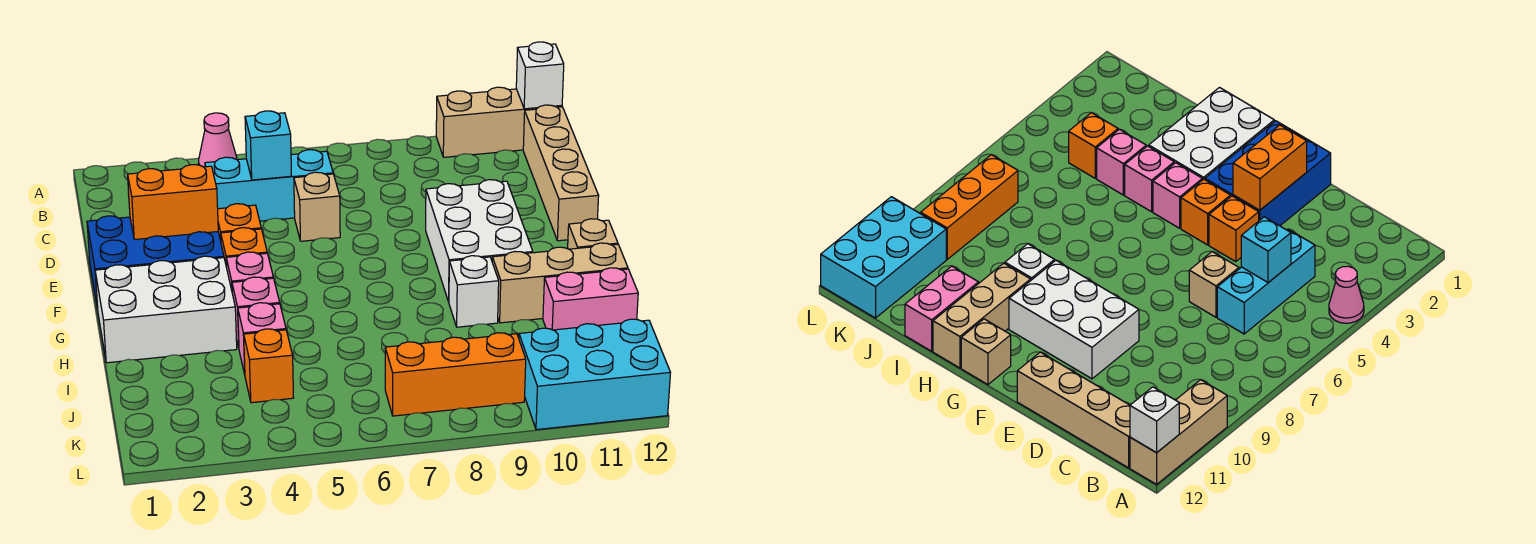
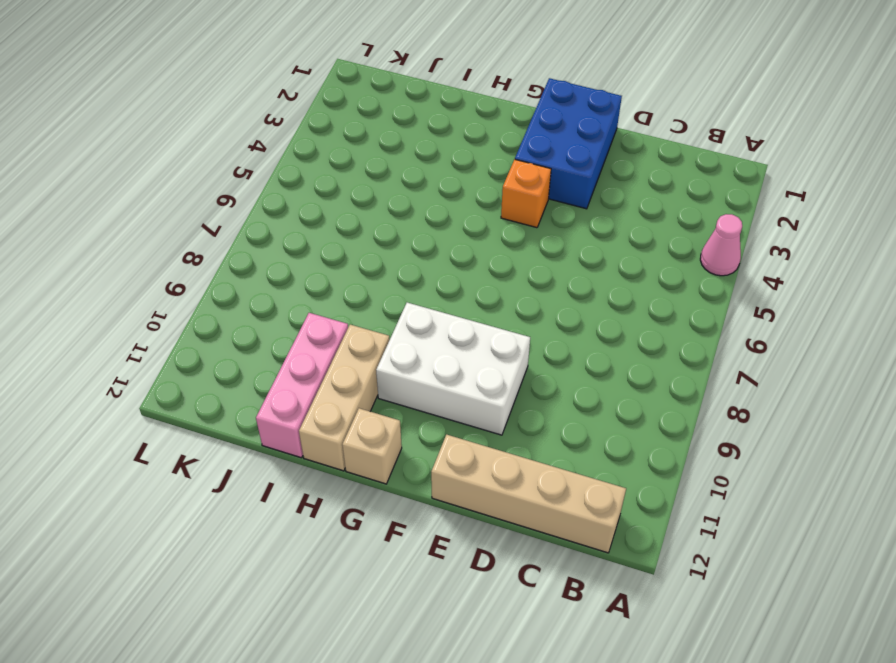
pink 1x3 brick [256,313,348,458] -> pink 1x2 brick [543,268,638,330]
none -> tan 1x3 brick [436,87,562,157]
none -> cyan 1x3 brick [205,150,333,221]
none -> tan 1x1 brick [294,172,340,241]

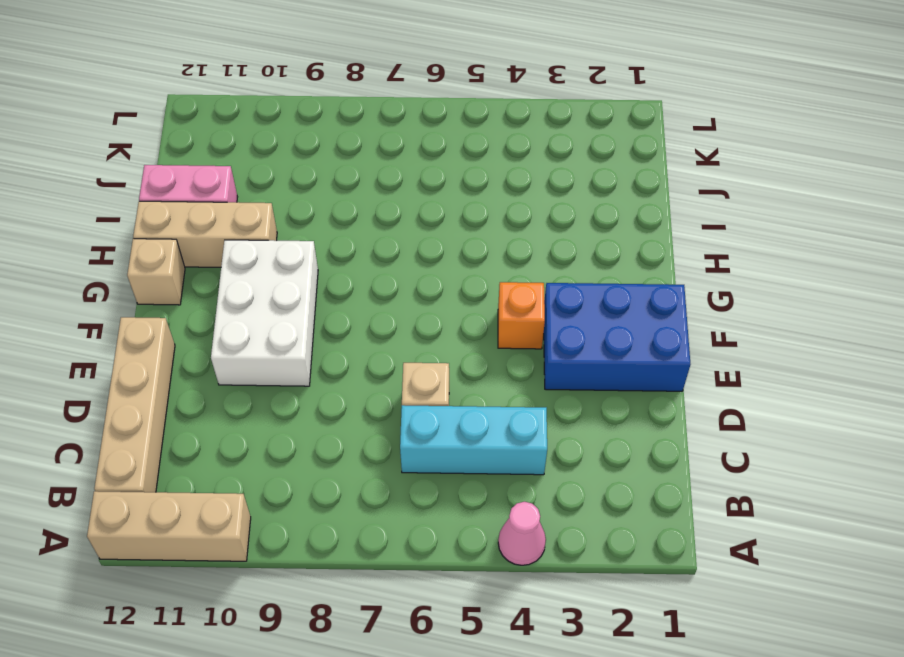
none -> orange 1x1 brick [218,204,261,241]
none -> white 2x3 brick [95,256,237,363]
none -> pink 1x1 brick [226,252,273,290]

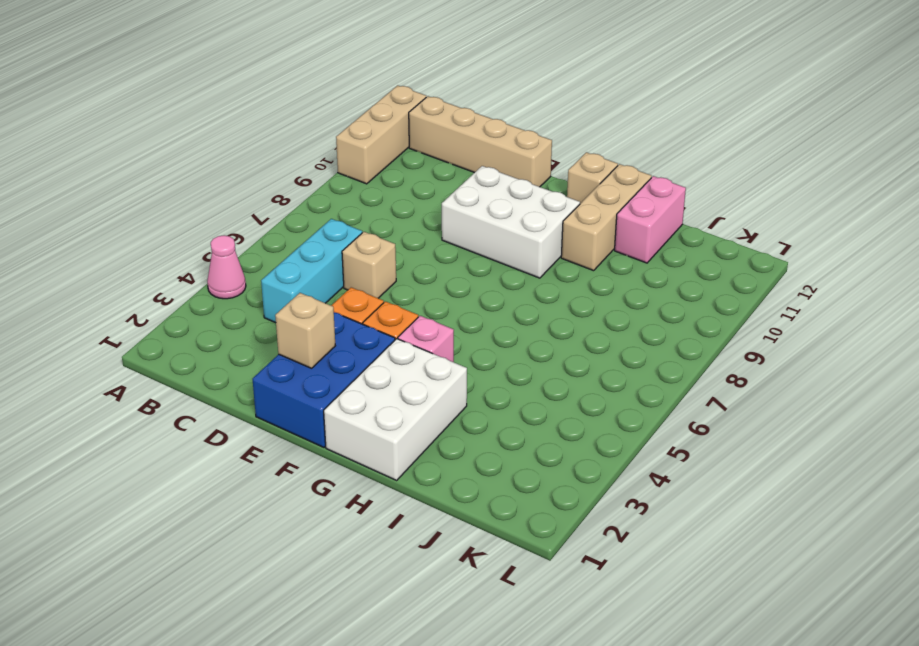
tan 1x1 brick [275,293,335,368] -> orange 1x2 brick [128,165,218,240]
none -> pink 1x1 brick [232,277,280,347]
none -> white 1x1 brick [449,256,499,327]
none -> pink 1x1 brick [238,303,286,374]

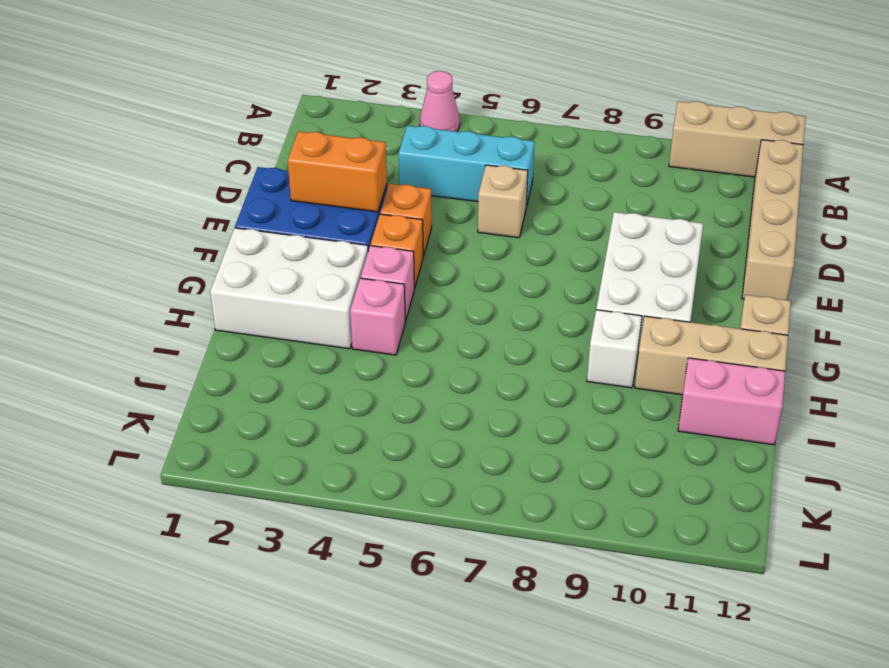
none -> pink 1x1 brick [238,303,286,374]
none -> orange 1x1 brick [244,329,294,403]
none -> orange 1x3 brick [385,333,526,416]

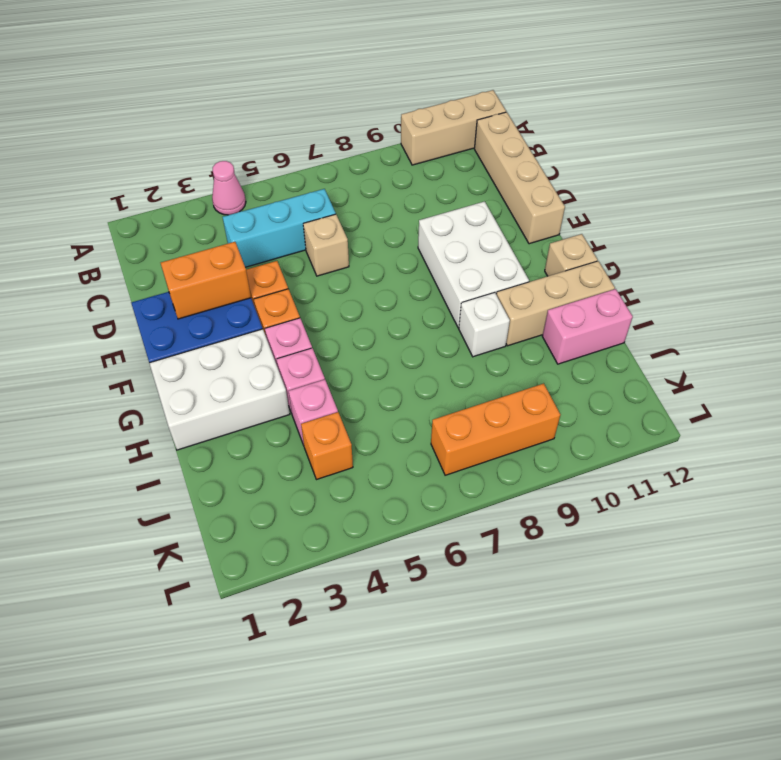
none -> cyan 2x3 brick [519,319,671,430]
none -> white 1x1 brick [516,42,564,109]
none -> cyan 1x1 brick [245,111,292,180]

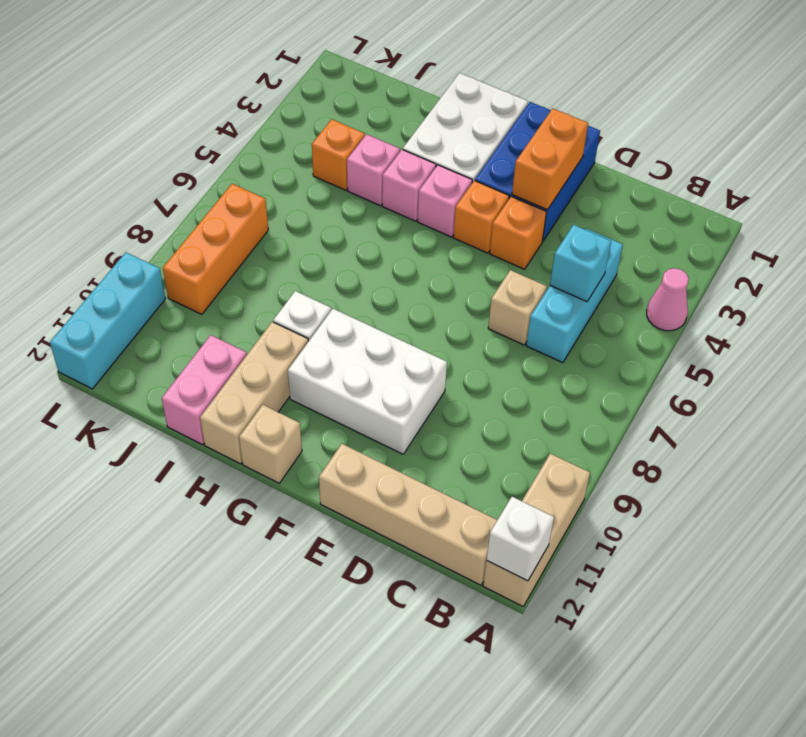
cyan 1x3 brick [50,252,165,389] -> cyan 2x3 brick [519,319,671,430]

